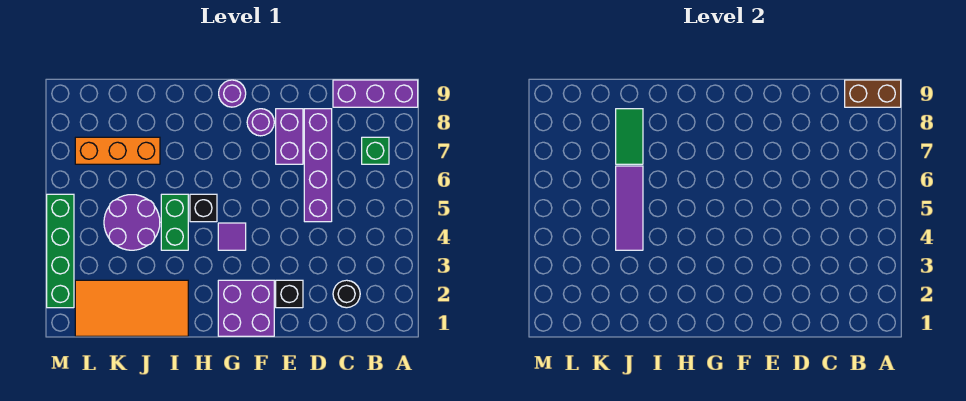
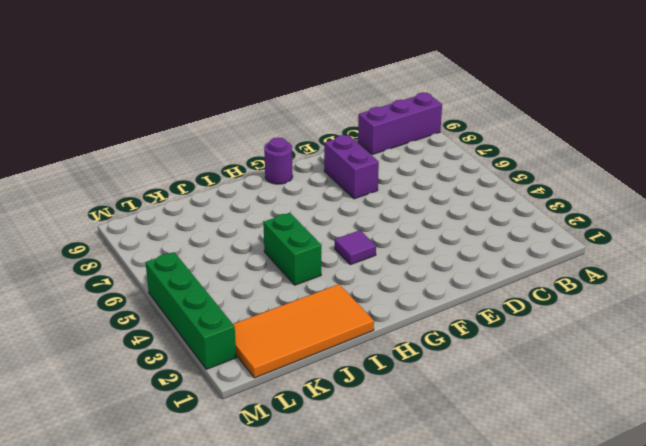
none -> green 1x1 brick [362,137,389,164]
none -> black 1x1 round brick [333,280,360,308]
none -> purple 1x4 brick [304,109,332,222]

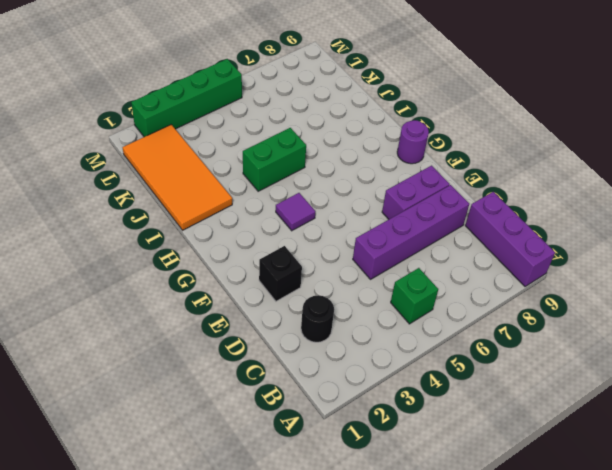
green 1x1 brick [391,268,438,324] -> green 1x1 brick moved to [362,137,389,164]
none -> purple 2x2 brick [218,280,274,336]
none -> purple 1x1 round brick [247,109,274,136]
none -> black 1x1 brick [190,194,217,222]

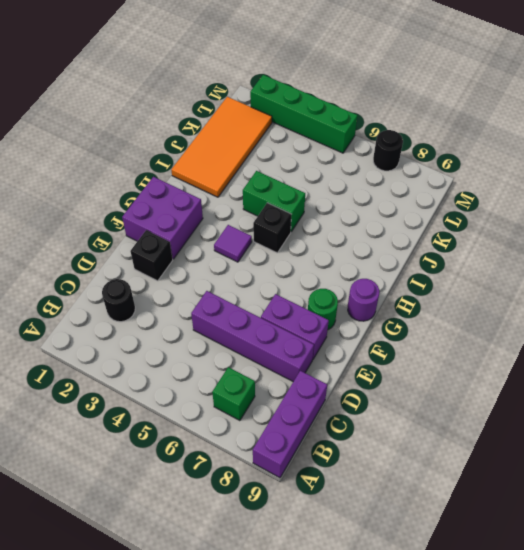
green 1x1 round brick [308,289,338,330] -> purple 1x1 round brick [247,109,274,136]
black 1x1 round brick [373,130,403,171] -> none
none -> purple 2x2 round brick [104,195,160,250]
none -> orange 1x3 brick [75,137,160,164]
none -> brown 1x2 brick [845,80,901,107]

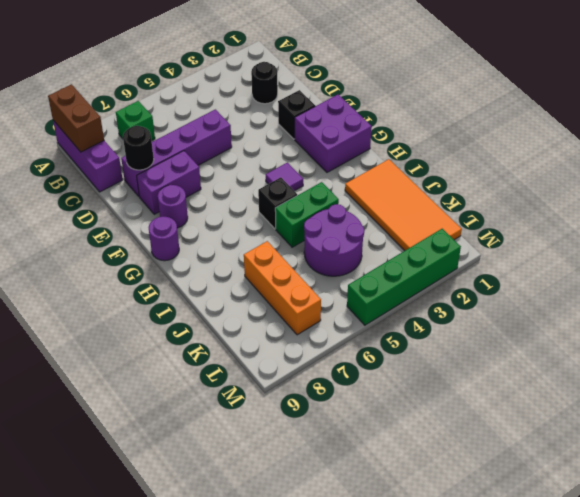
black 1x1 round brick [123,126,154,170] -> none
none -> purple 1x3 tile [616,166,643,250]
none -> green 1x2 tile [616,109,643,164]

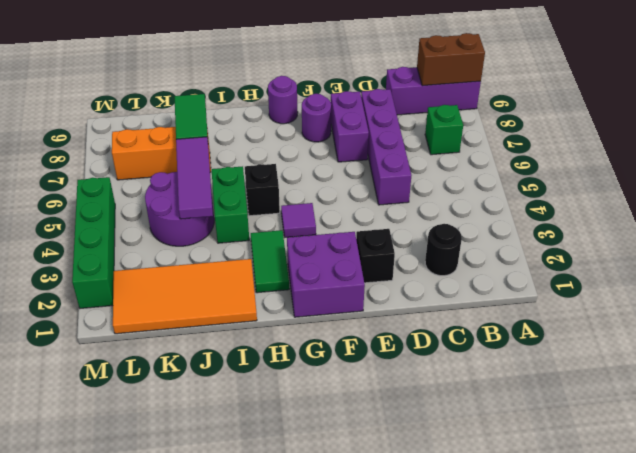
green 1x2 tile [251,230,289,293] -> none

